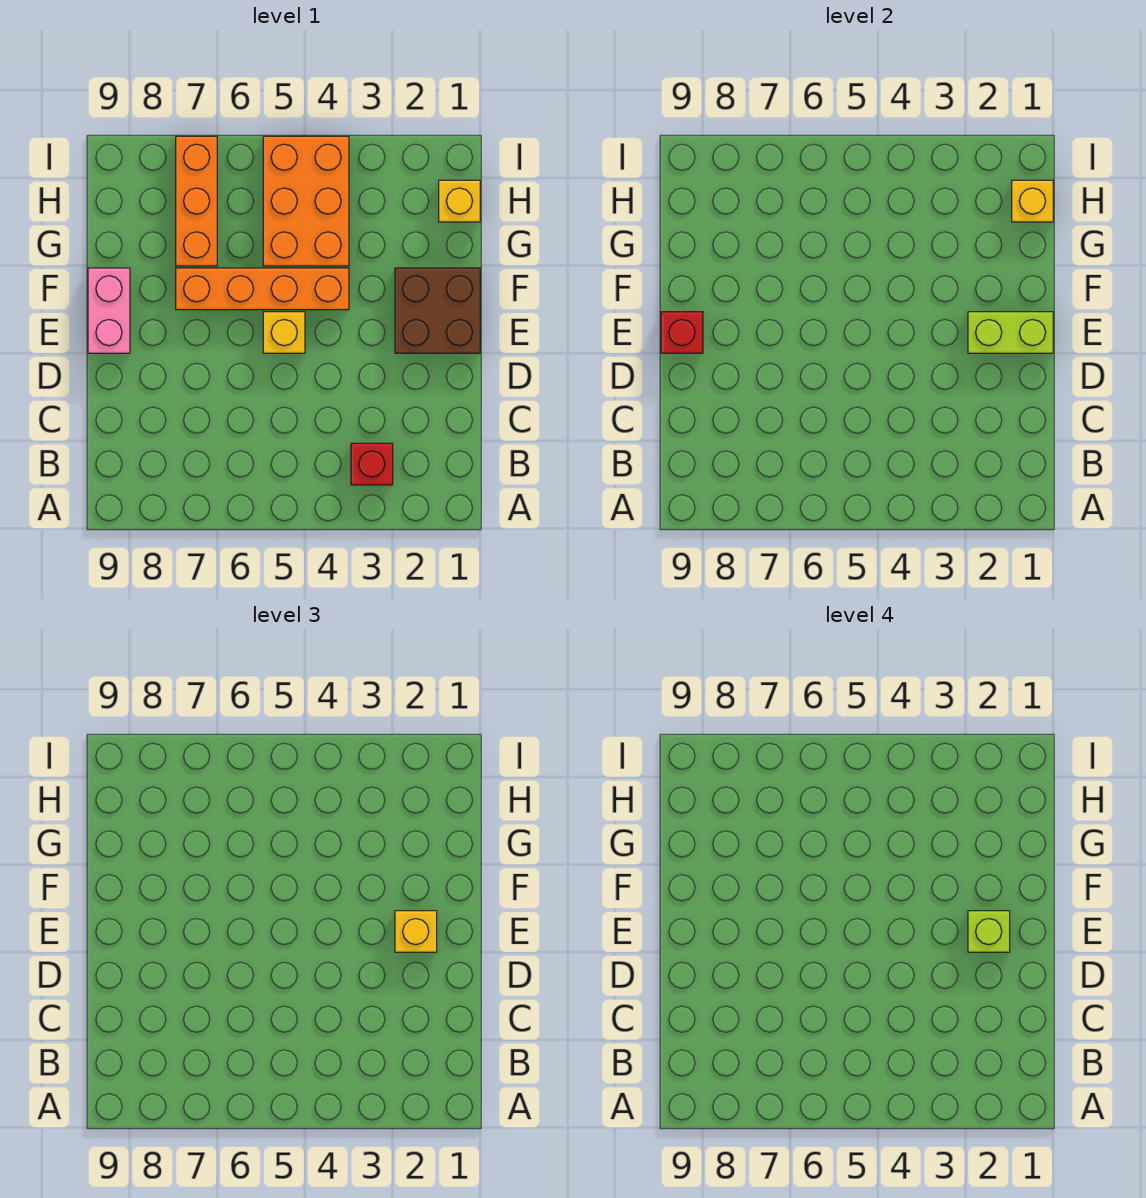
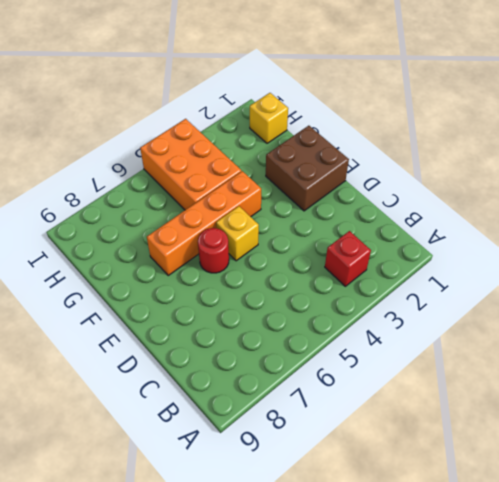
red 1x1 round brick [198,228,229,273] -> none
none -> pink 1x2 brick [88,268,130,353]
none -> orange 1x3 brick [176,136,217,266]
none -> lime 1x2 brick [968,312,1053,353]

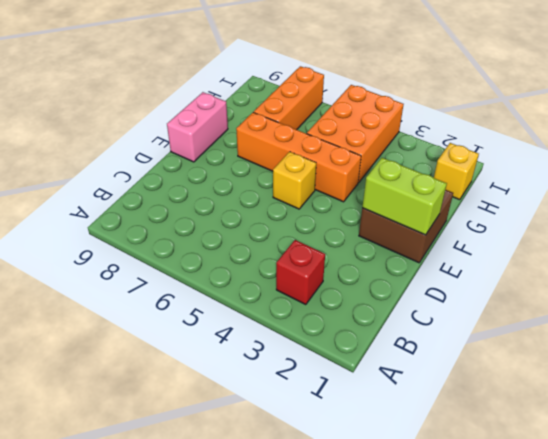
none -> red 1x1 brick [661,312,703,353]
none -> yellow 1x1 brick [1012,180,1053,222]
none -> yellow 1x1 brick [395,911,437,952]

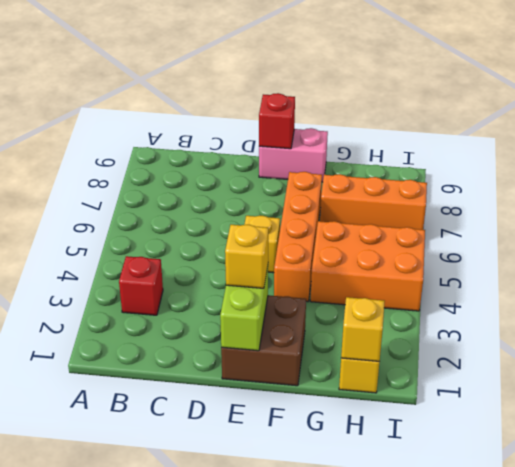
none -> lime 1x1 brick [968,911,1010,952]

